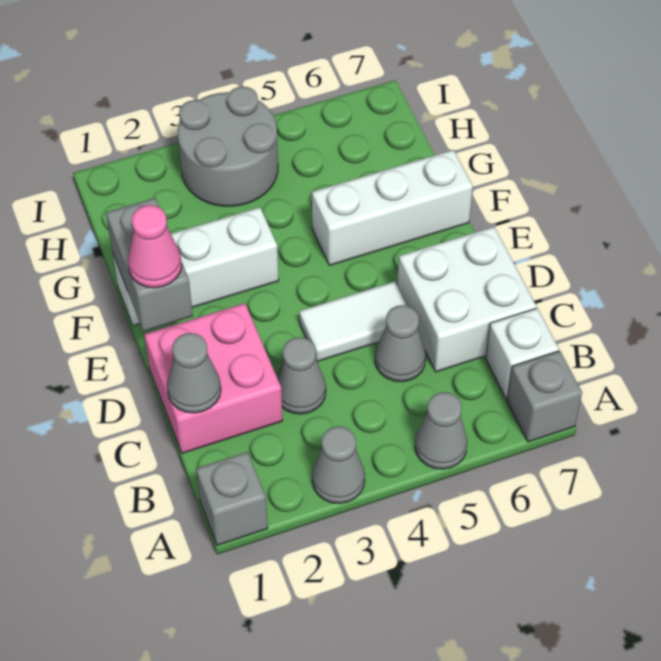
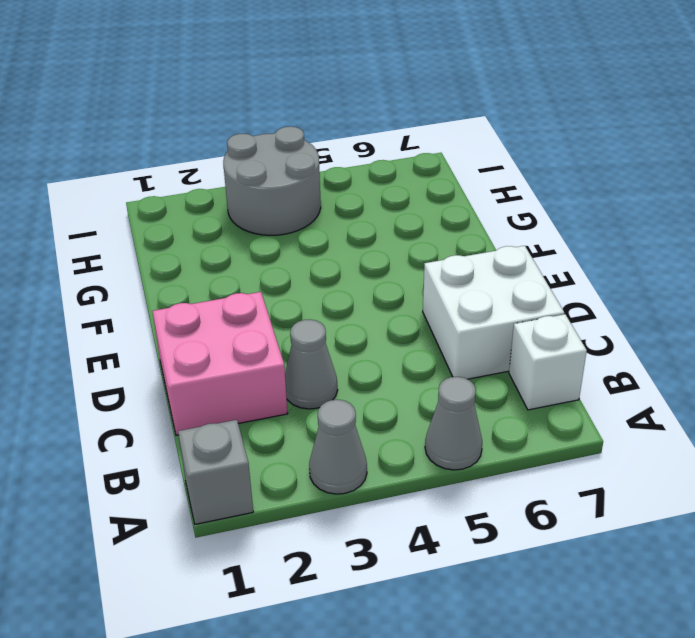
none -> grey 1x1 brick [507,351,582,442]
none -> grey 1x1 cone [375,305,426,382]
none -> white 1x2 tile [299,281,407,362]

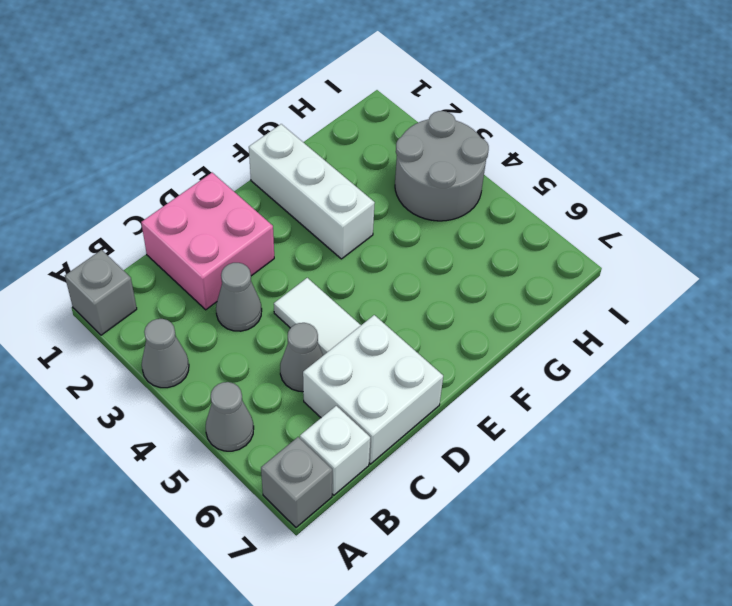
none -> white 1x3 brick [312,150,473,265]
none -> grey 1x1 cone [167,333,221,413]
none -> grey 1x2 brick [106,198,193,332]

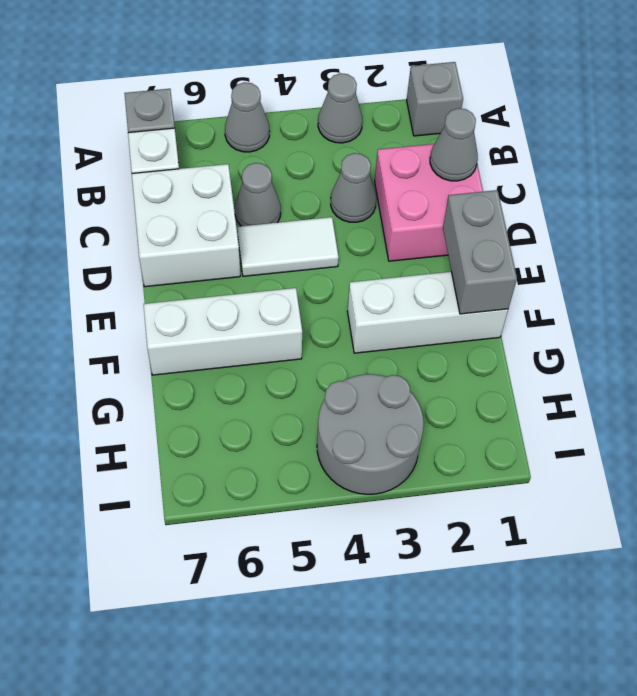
none -> pink 1x1 cone [128,205,182,288]

